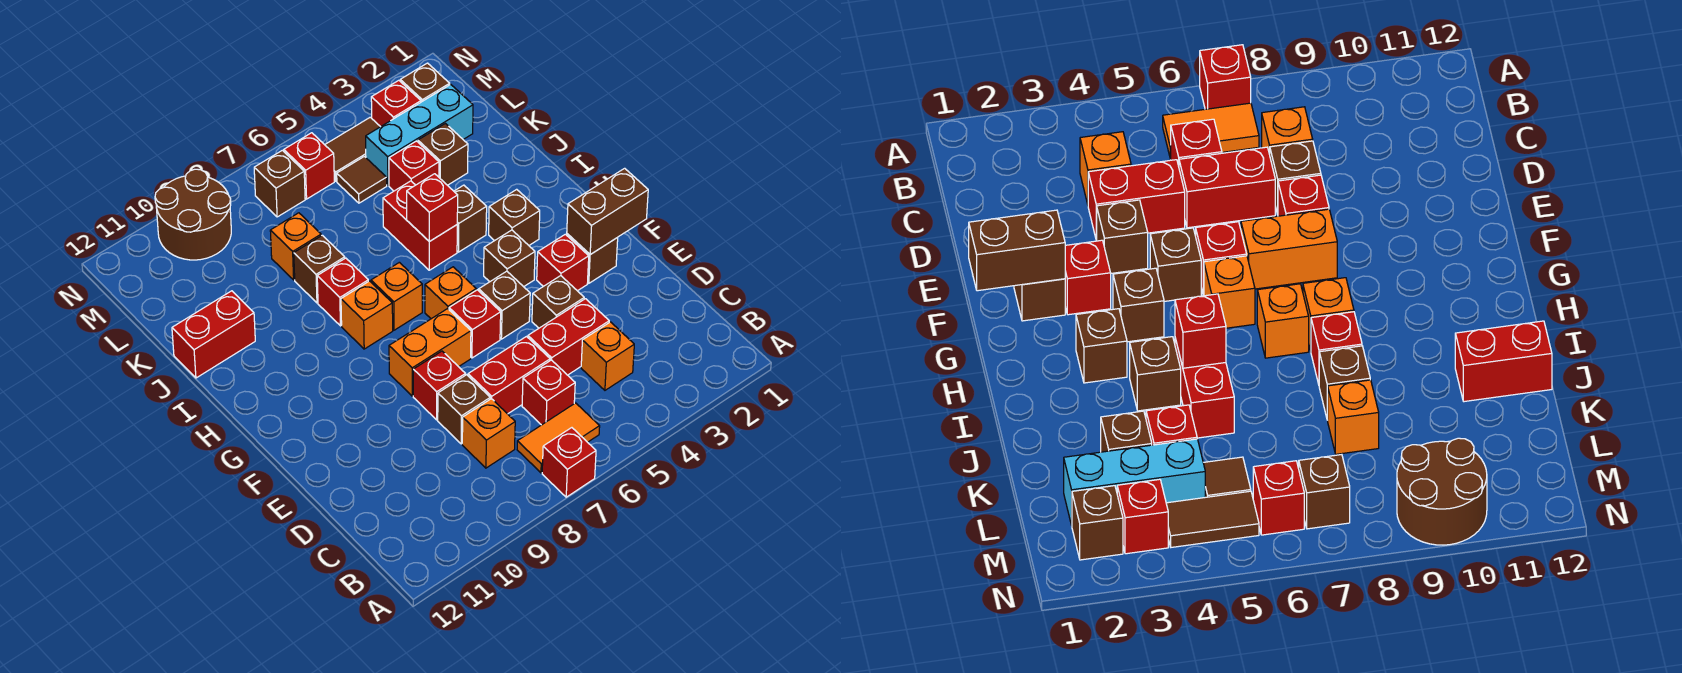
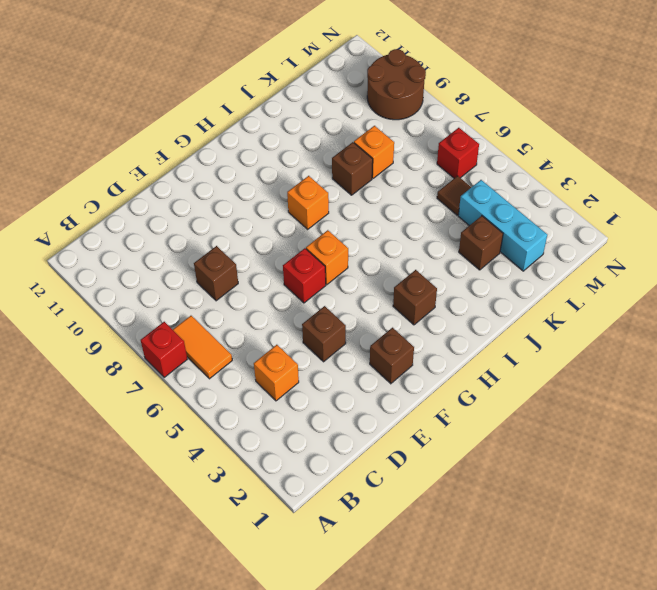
none -> red 1x1 brick [522,360,575,425]
none -> orange 1x1 brick [462,399,515,468]
none -> red 1x2 brick [528,299,609,375]
none -> red 1x2 brick [468,337,550,414]

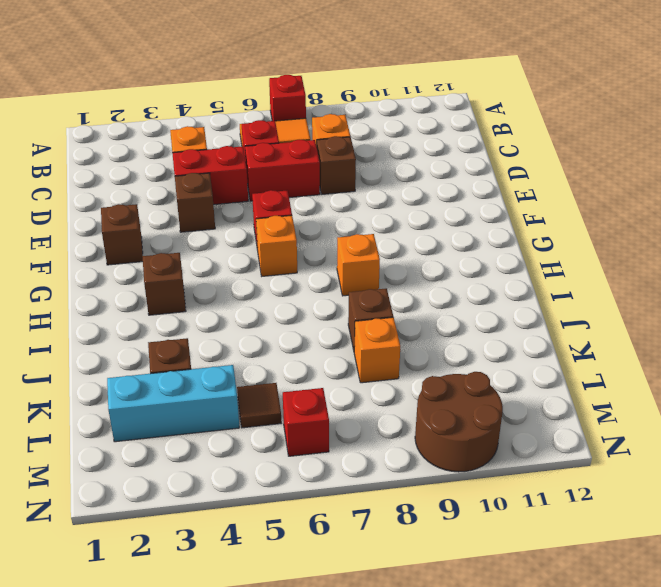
none -> red 1x1 brick [413,351,466,420]
none -> red 1x1 brick [537,234,589,291]
none -> brown 1x1 brick [479,271,530,339]
none -> orange 1x2 brick [389,309,471,396]

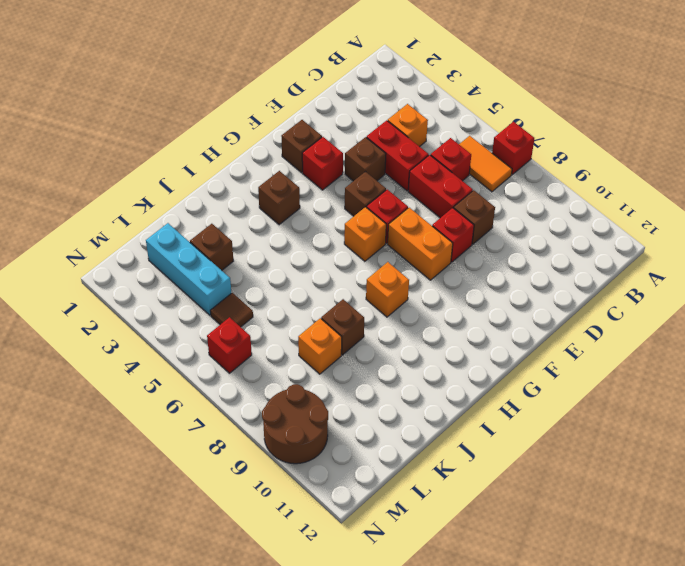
none -> orange 1x1 brick [462,399,515,468]
none -> brown 1x1 brick [484,230,535,287]
none -> orange 1x1 brick [371,262,422,330]
none -> brown 1x1 brick [454,185,487,252]

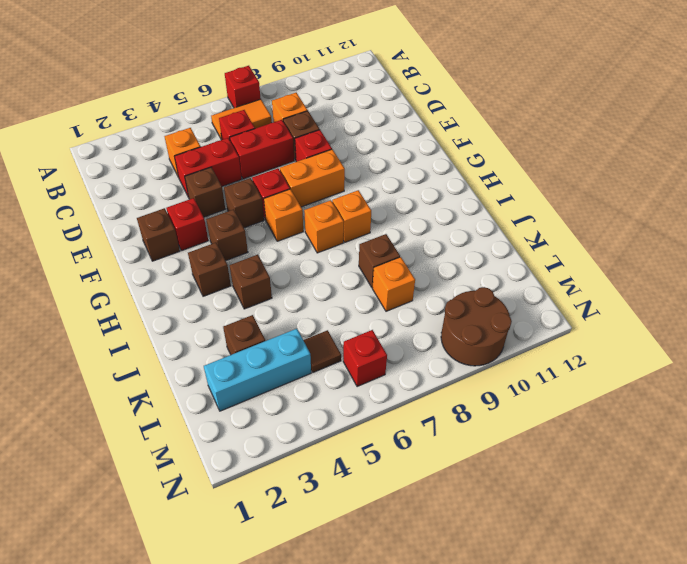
none -> red 1x2 brick [383,181,457,270]
none -> red 1x1 brick [317,258,368,326]
none -> red 1x2 brick [172,291,255,378]
none -> red 1x1 brick [389,141,439,191]

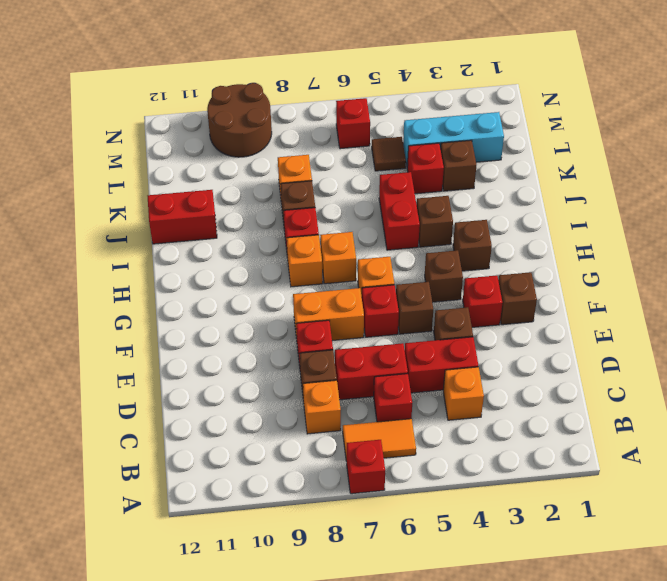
none -> brown 1x1 brick [400,63,450,102]
none -> red 1x1 brick [371,80,421,127]
none -> brown 1x2 tile [325,117,380,181]
none -> brown 1x1 brick [254,150,305,217]

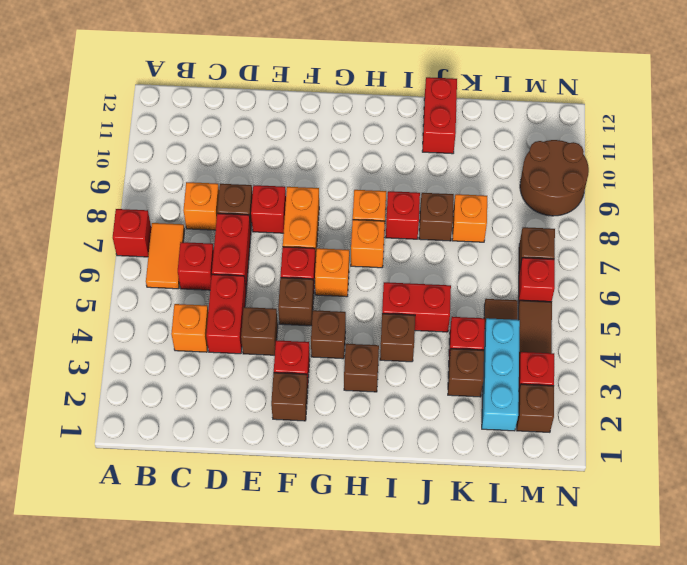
none -> brown 1x2 brick [567,168,648,254]
none -> red 1x1 brick [407,174,458,242]

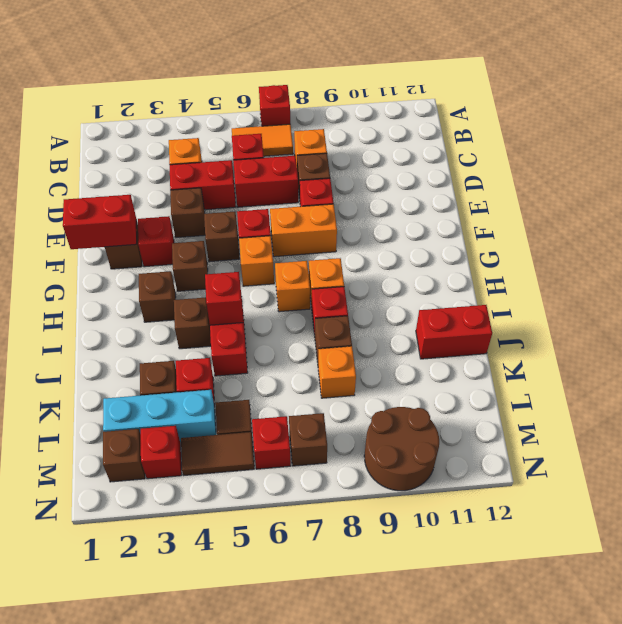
red 1x2 brick [63,195,137,249] -> brown 1x2 brick [567,168,648,254]

